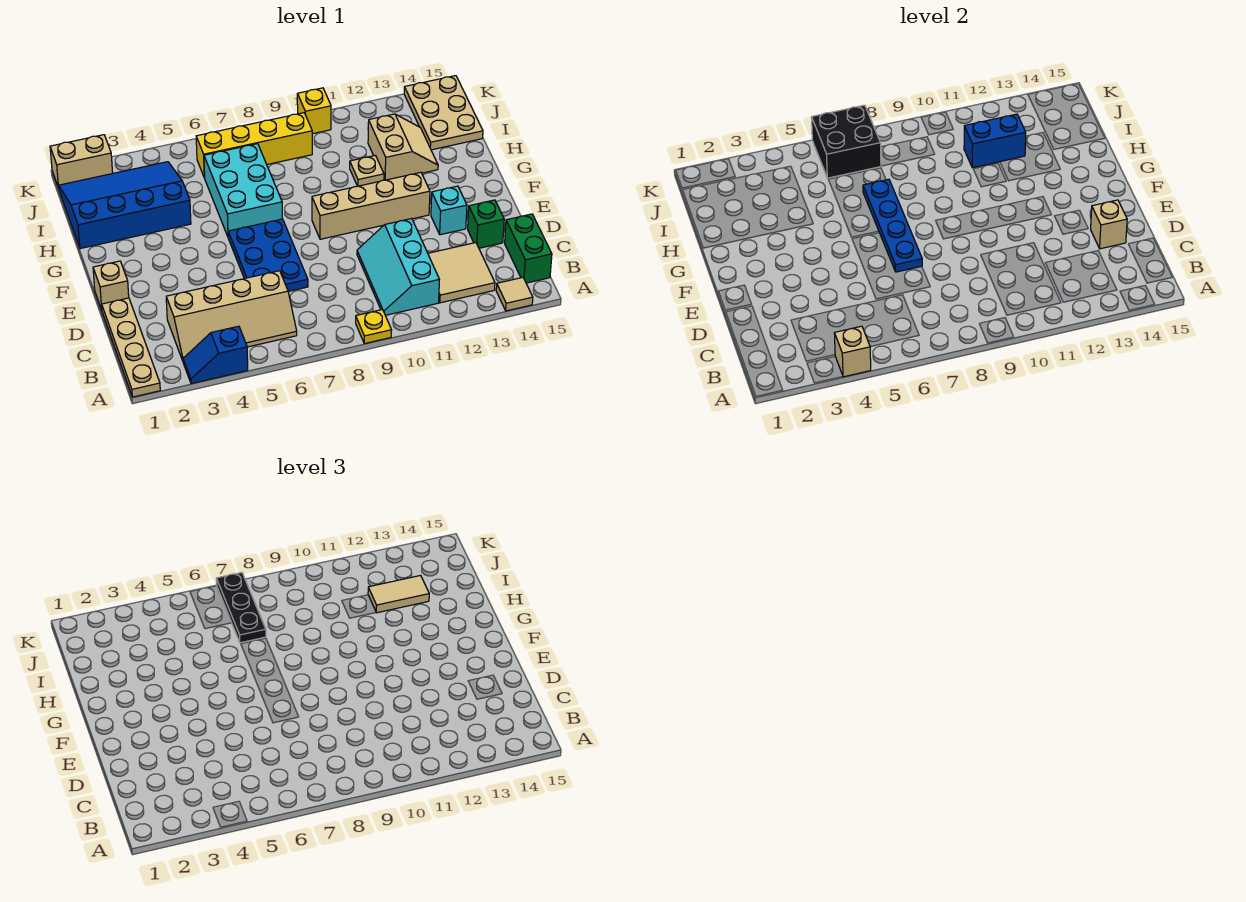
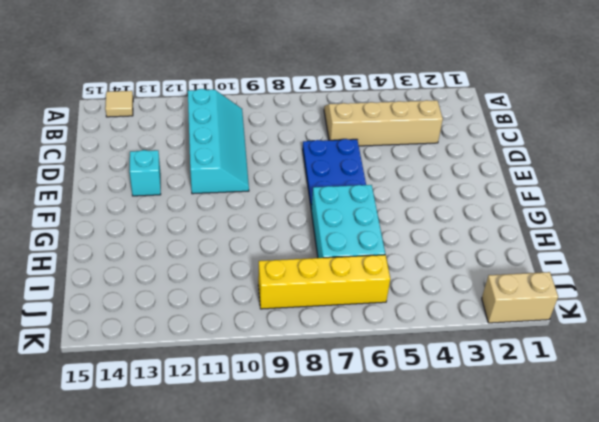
cyan 2x4 slope [188,89,249,194] -> cyan 2x3 slope [357,219,439,315]
none -> tan 1x4 plate [102,298,160,397]
none -> blue 1x2 slope [183,326,248,384]
none -> yellow 1x1 plate [356,310,392,344]

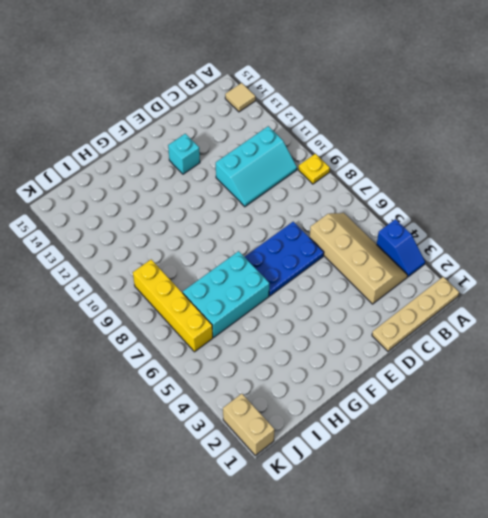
none -> tan 2x2 tile [428,243,495,303]
none -> green 1x2 brick [505,214,552,283]
none -> green 1x1 brick [468,200,504,248]

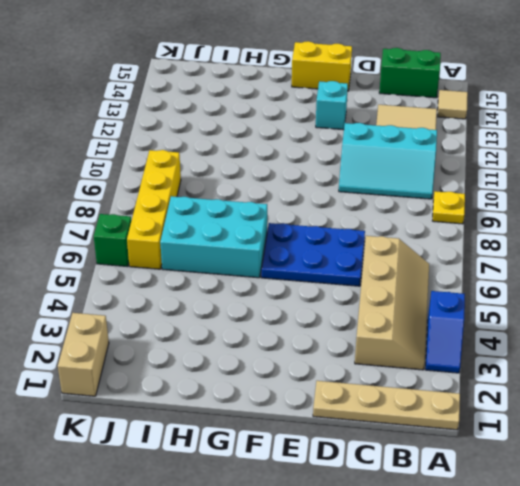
yellow 1x2 brick [292,41,352,91] -> none
green 1x1 brick [94,214,131,267] -> green 1x1 brick moved to [468,200,504,248]
none -> tan 1x1 brick [93,261,129,310]
none -> tan 1x4 brick [312,172,430,239]
none -> blue 3x4 slope [59,162,191,249]

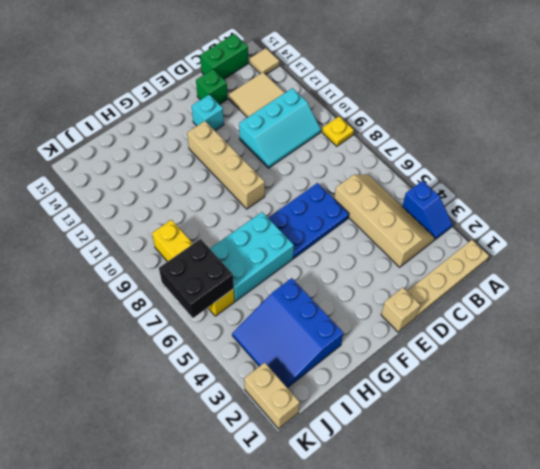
blue 3x3 slope [232,278,343,388] -> blue 3x4 slope [59,162,191,249]
none -> tan 1x1 plate [350,155,384,186]
none -> tan 2x2 slope [368,114,438,180]
none -> tan 2x3 plate [404,76,483,150]

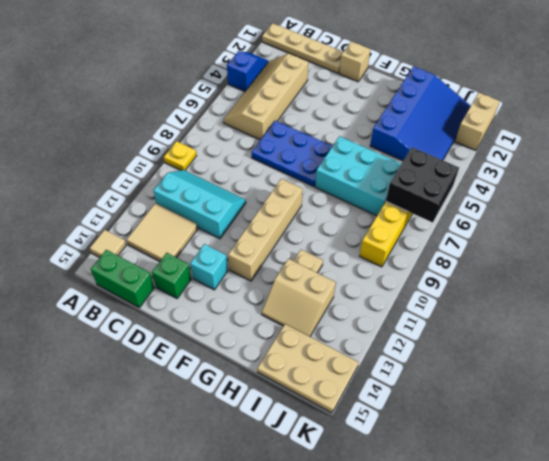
none -> yellow 1x1 brick [297,88,331,134]
none -> tan 1x1 brick [834,326,871,377]
none -> tan 1x1 brick [1091,200,1127,249]

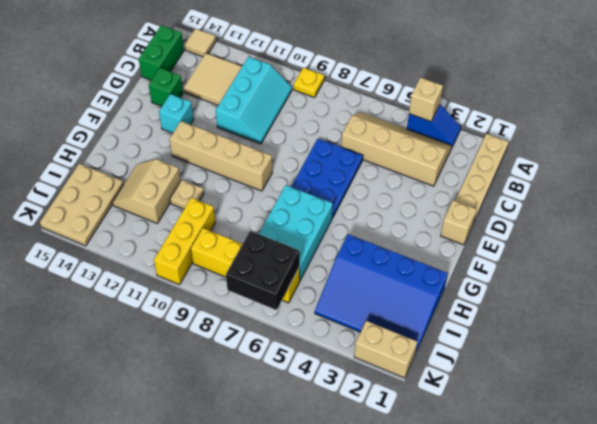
yellow 1x3 brick [154,198,215,285] -> yellow 1x1 brick [297,88,331,134]
none -> tan 1x1 brick [1091,200,1127,249]
none -> blue 1x4 plate [863,179,922,272]
none -> blue 1x2 brick [964,114,1026,168]

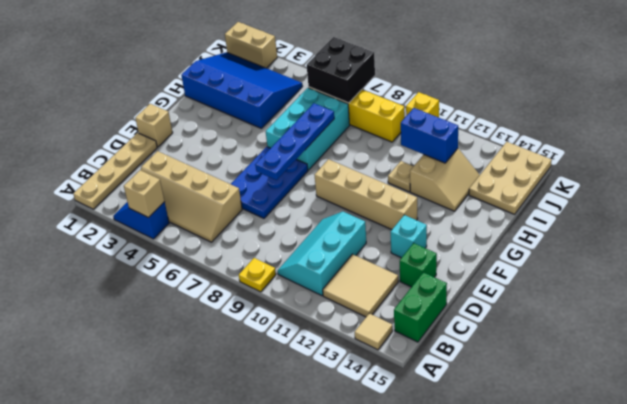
none -> tan 1x1 brick [1091,200,1127,249]
none -> black 1x3 plate [216,573,266,643]
none -> tan 1x2 tile [368,575,429,613]

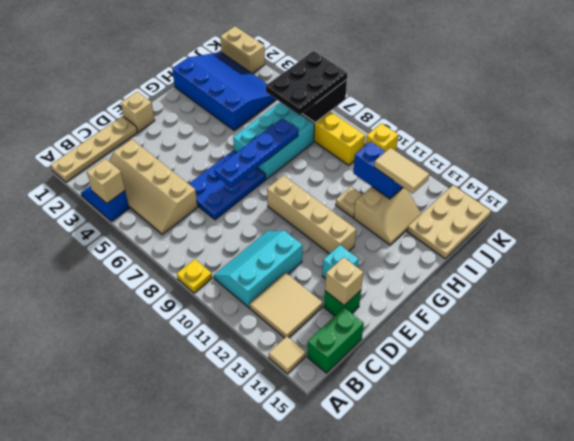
black 2x3 plate [266,51,347,115] -> black 1x3 plate [216,573,266,643]

